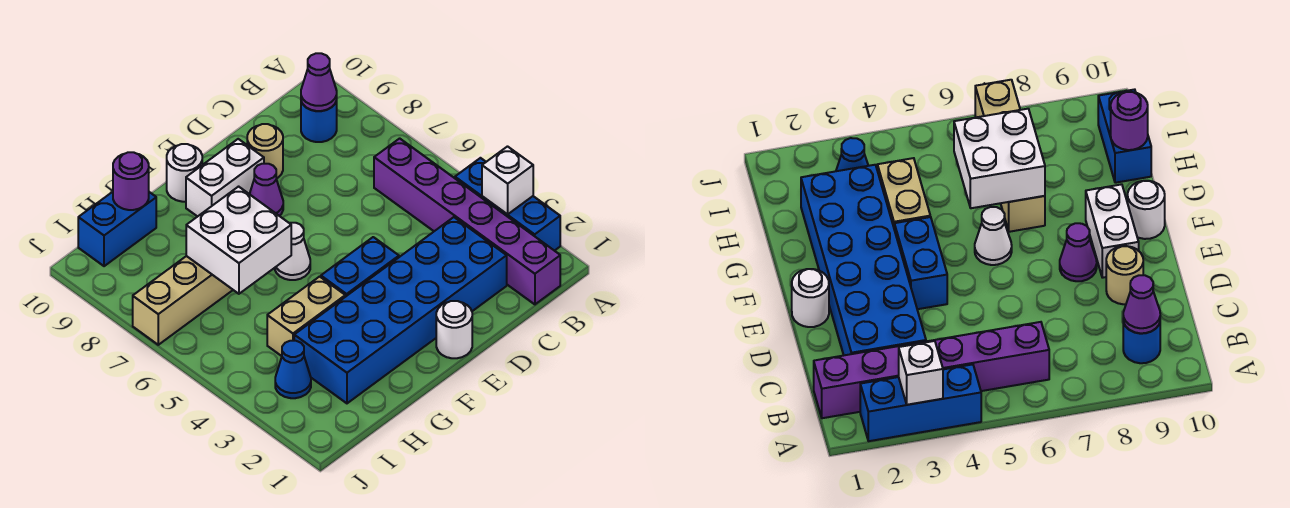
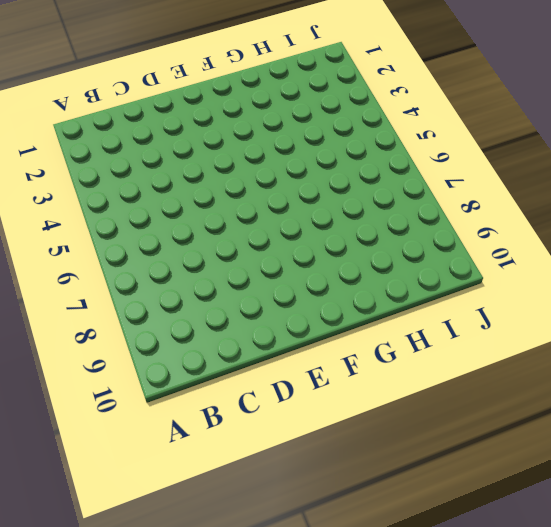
none -> blue 1x3 brick [455,158,560,251]
none -> purple 1x6 brick [374,138,560,304]
none -> blue 1x1 round brick [301,101,337,142]

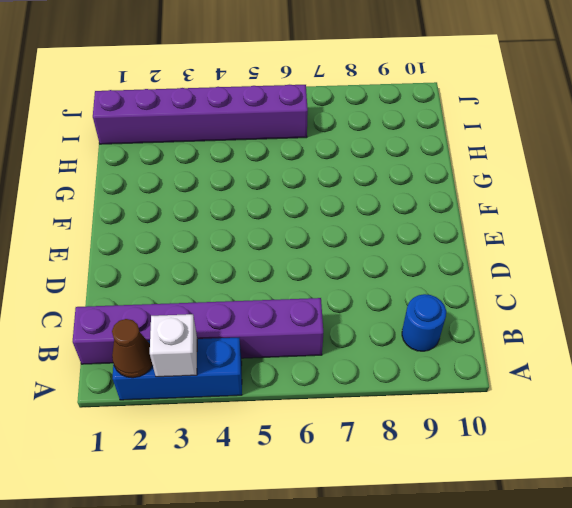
brown 1x1 cone [112,319,152,378] -> none
purple 1x6 brick [93,85,308,144] -> blue 1x1 cone [275,341,311,398]
none -> blue 2x6 brick [294,217,507,403]
none -> tan 1x1 round brick [247,124,283,179]
none -> white 1x1 round brick [436,301,472,358]

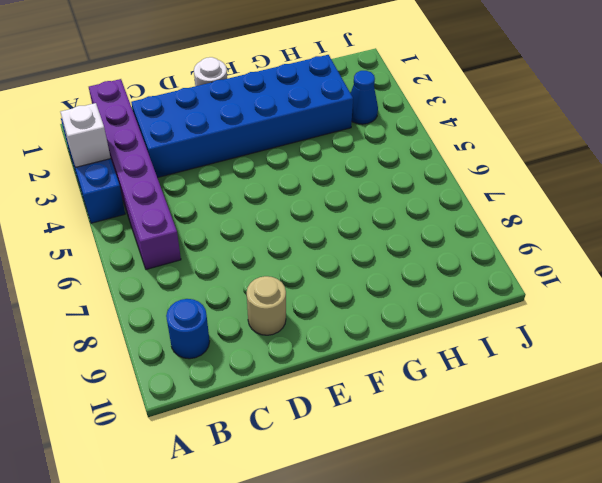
none -> blue 1x2 brick [321,237,399,297]
none -> purple 1x1 cone [250,164,283,216]
none -> white 1x2 brick [186,139,264,217]

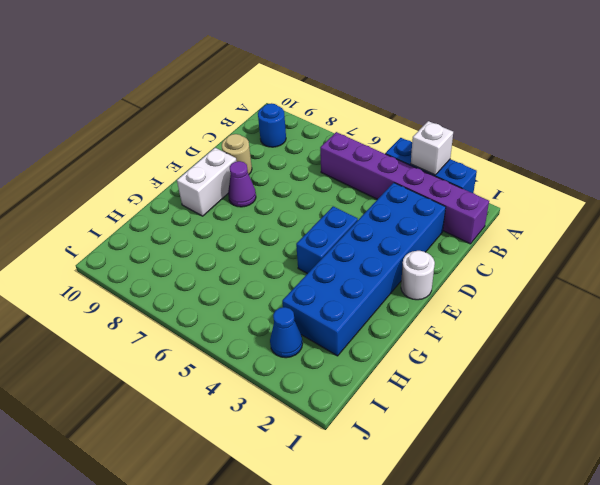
none -> white 1x1 cone [275,223,310,280]
none -> white 1x1 round brick [167,144,202,202]
none -> tan 1x2 brick [267,277,345,356]

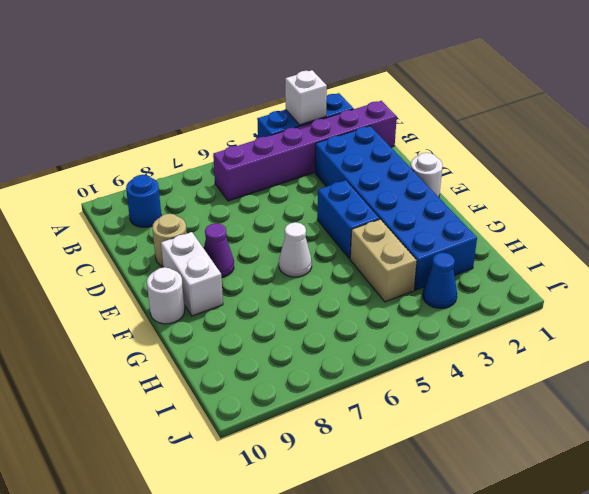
none -> tan 1x4 brick [133,256,233,345]
none -> blue 1x2 brick [78,192,156,266]
none -> purple 1x1 cone [301,53,337,111]

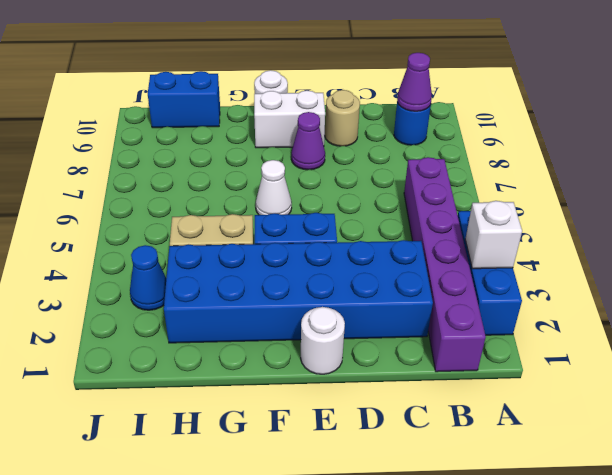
none -> tan 1x4 brick [133,256,233,345]
none -> white 2x2 brick [186,187,291,294]
none -> purple 1x1 round brick [113,152,149,210]

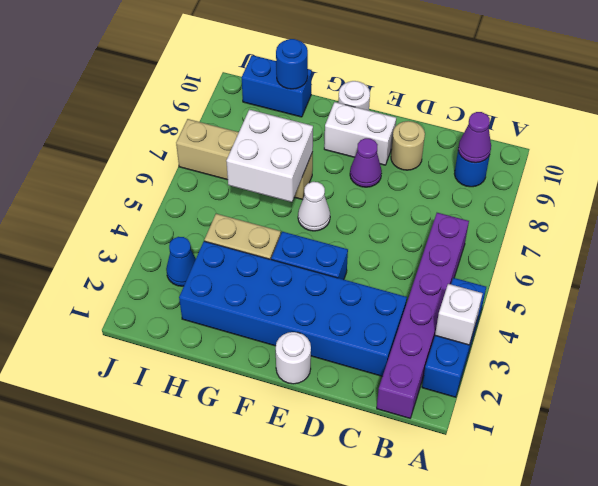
blue 1x1 round brick [276,39,308,89] -> purple 1x1 round brick [113,152,149,210]

